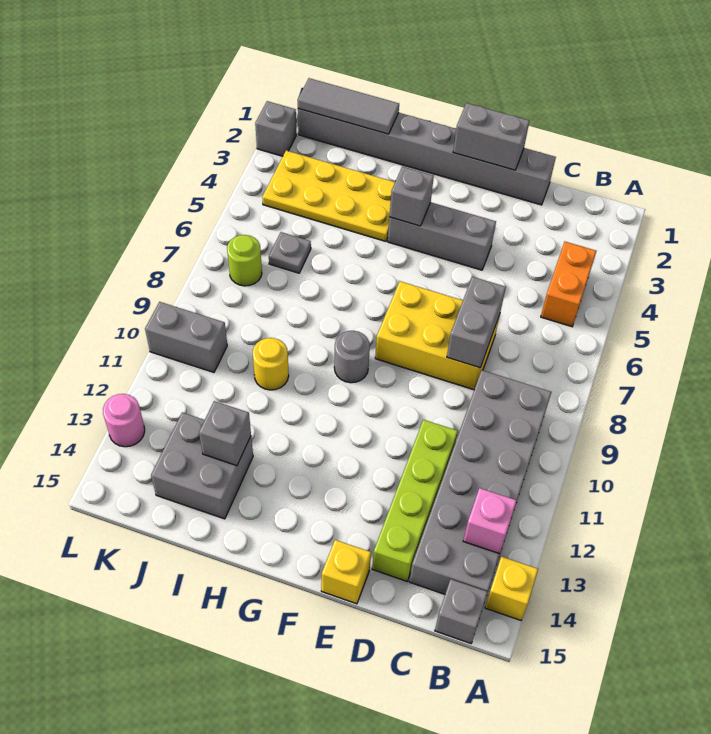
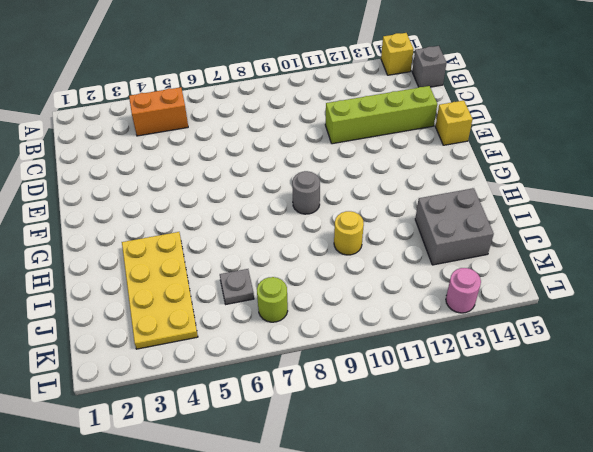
none -> grey 2x6 brick [409,370,551,594]
none -> grey 1x8 brick [298,109,556,205]
none -> yellow 2x3 brick [375,281,500,390]

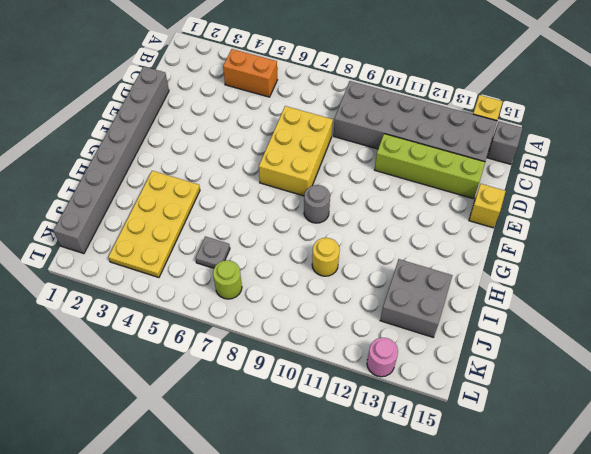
none -> grey 1x3 brick [388,203,496,270]
none -> grey 1x2 brick [145,302,227,372]
none -> grey 1x1 brick [255,101,296,156]

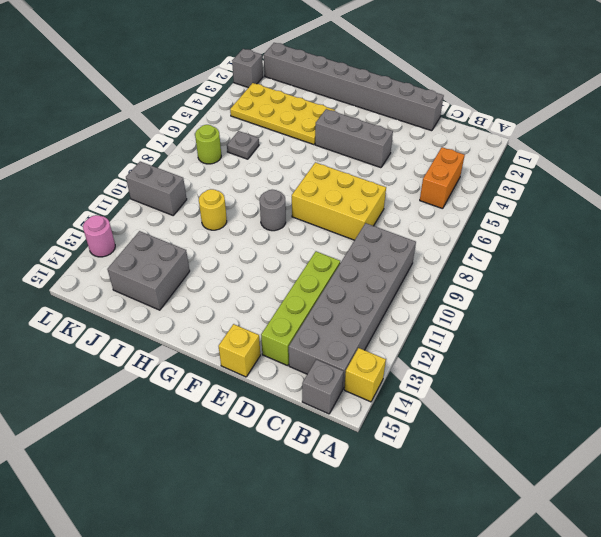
none -> pink 1x1 brick [463,488,517,554]
none -> grey 1x2 brick [447,277,506,368]
none -> grey 1x2 brick [453,103,529,170]

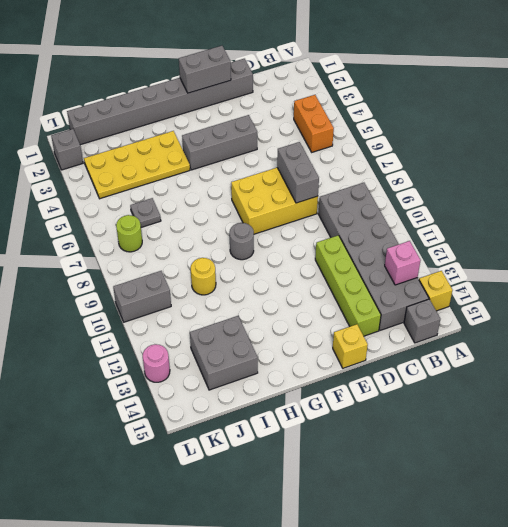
none -> grey 1x1 brick [390,166,434,226]
none -> grey 1x3 tile [298,78,399,134]
none -> grey 1x1 brick [199,401,251,466]

